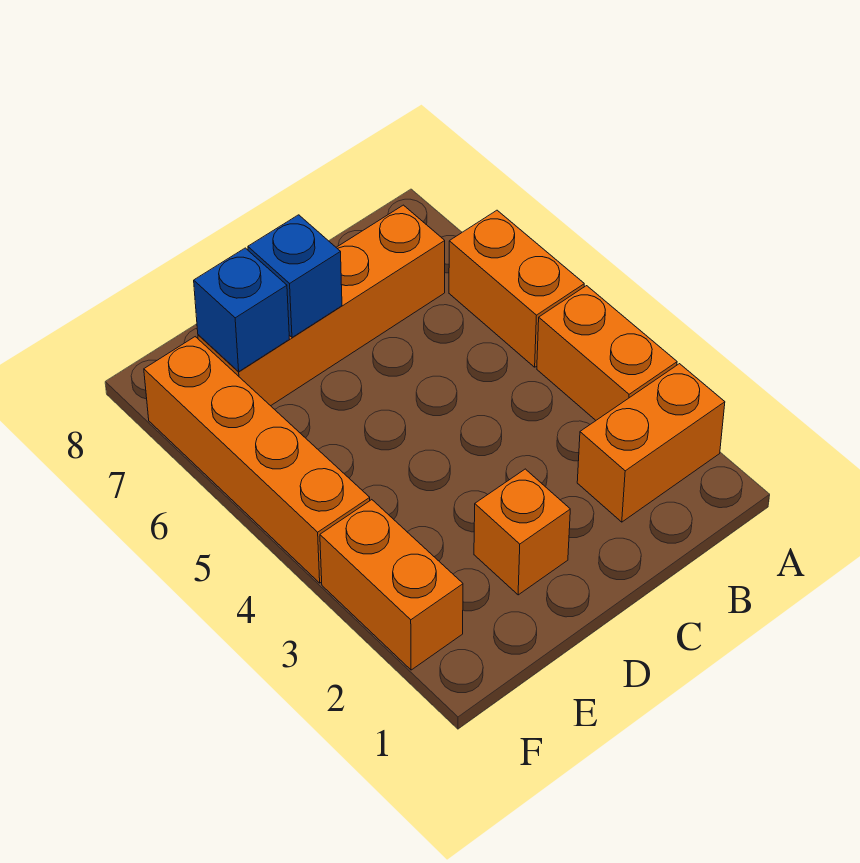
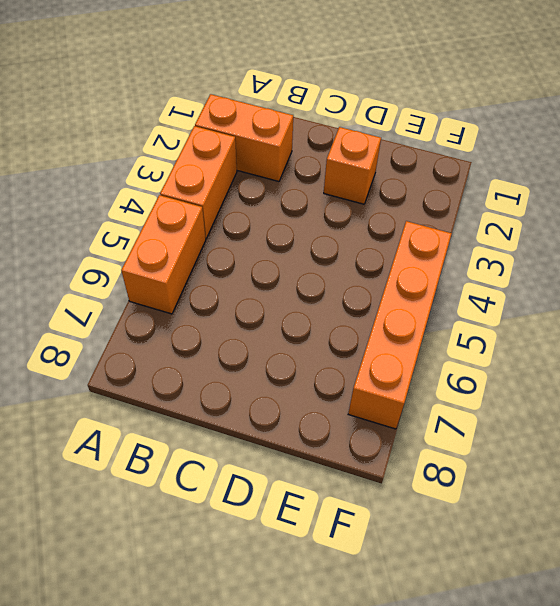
none -> orange 1x4 brick [198,205,445,406]
none -> orange 1x2 brick [320,500,463,670]

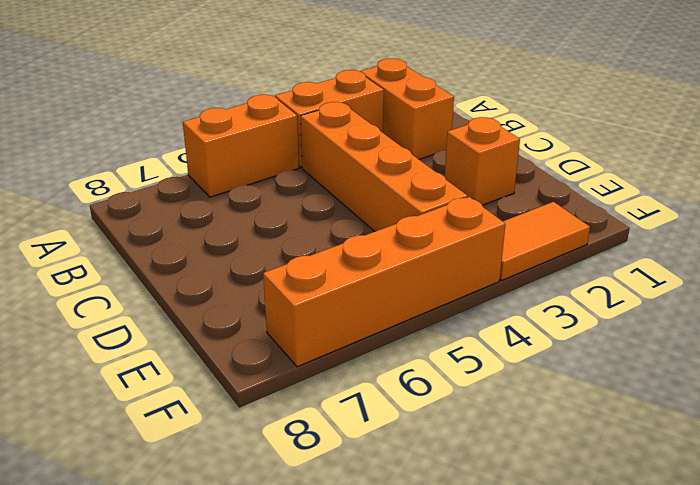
orange 1x4 brick [301,102,467,231] -> orange 1x4 brick moved to [198,205,445,406]
orange 1x2 tile [500,202,590,280] -> orange 1x2 brick [320,500,463,670]
none -> blue 1x1 brick [248,215,342,337]
none -> blue 1x1 brick [194,248,289,371]

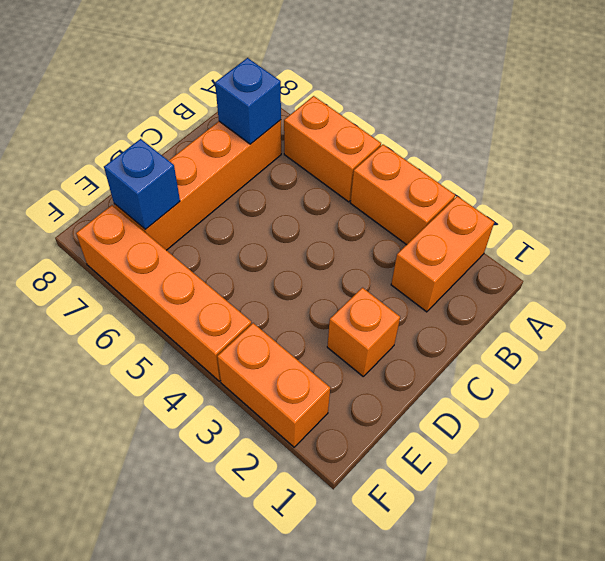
blue 1x1 brick [215,58,281,144] -> blue 1x1 brick moved to [248,215,342,337]

